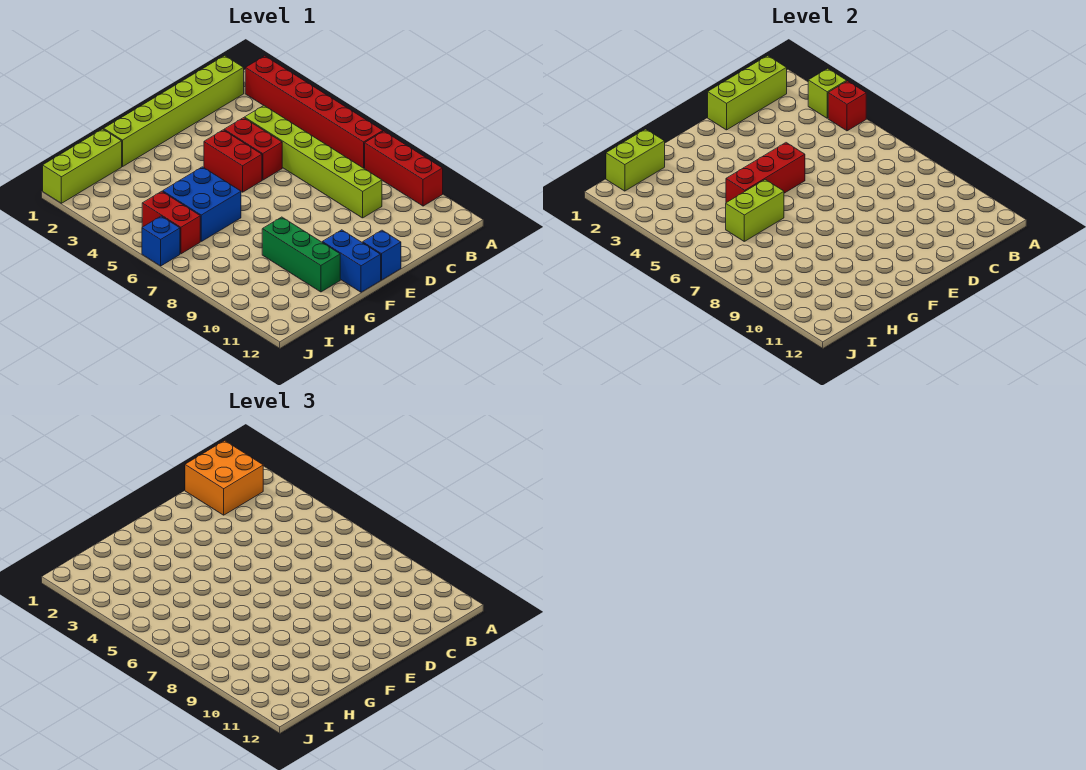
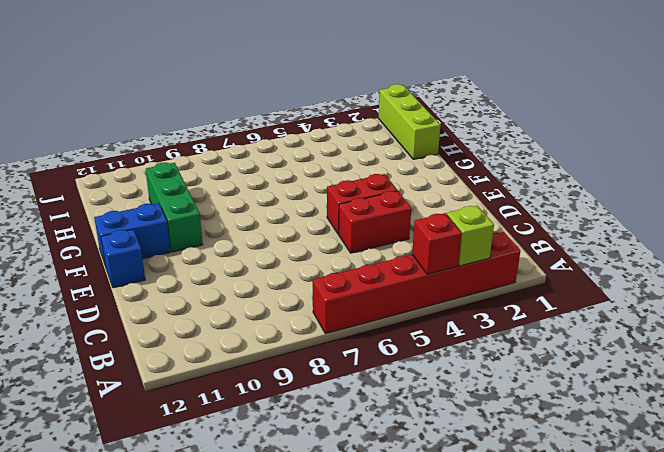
green 1x3 brick [146,163,203,252] -> green 1x3 brick turned to [262,217,340,292]
none -> red 1x3 brick [365,131,443,206]
none -> lime 1x6 brick [104,56,244,167]
none -> lime 1x6 brick [245,105,382,218]

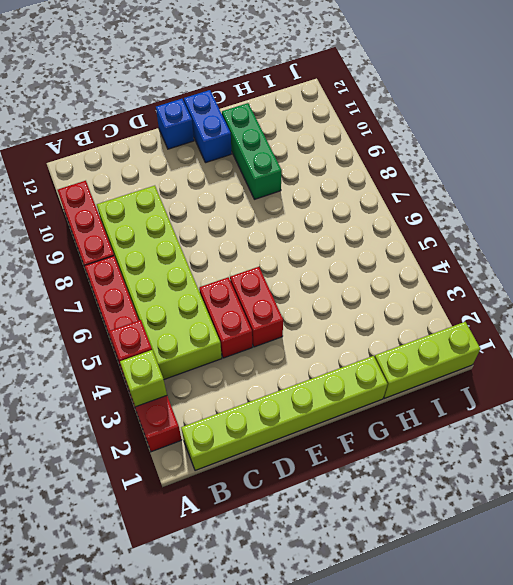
lime 2x6 brick [97,186,222,379] -> lime 1x6 brick [245,105,382,218]
none -> blue 2x2 brick [163,167,241,241]
none -> red 1x2 brick [142,191,200,254]
none -> blue 1x1 brick [142,216,180,266]

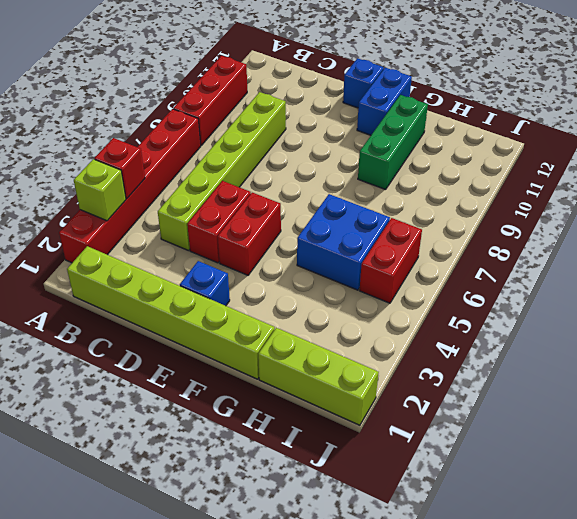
blue 1x1 brick [180,261,230,306] -> blue 1x1 brick moved to [142,216,180,266]
none -> lime 1x3 brick [708,56,787,130]
none -> red 1x3 brick [726,143,805,203]
none -> lime 1x2 brick [726,180,784,241]

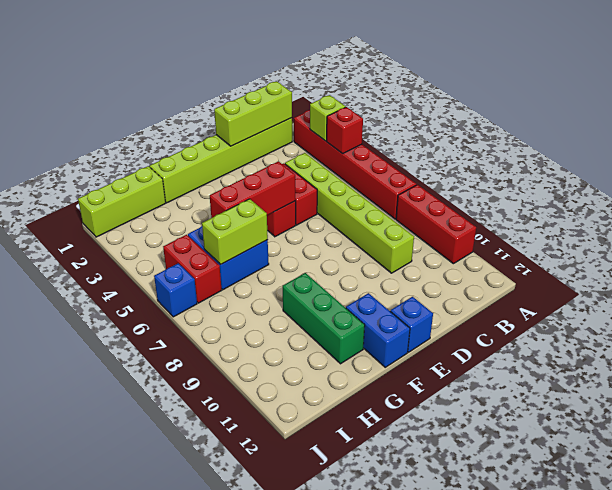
none -> lime 1x2 brick [606,129,665,191]
none -> orange 2x2 brick [185,441,263,515]

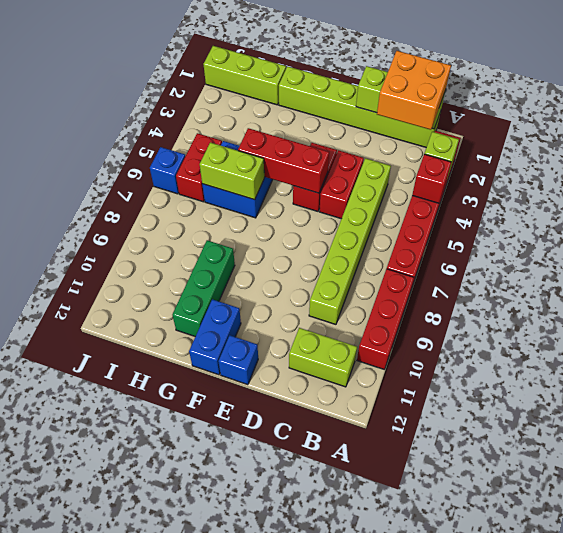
lime 1x2 brick [289,328,357,387] -> lime 1x2 brick moved to [606,129,665,191]

